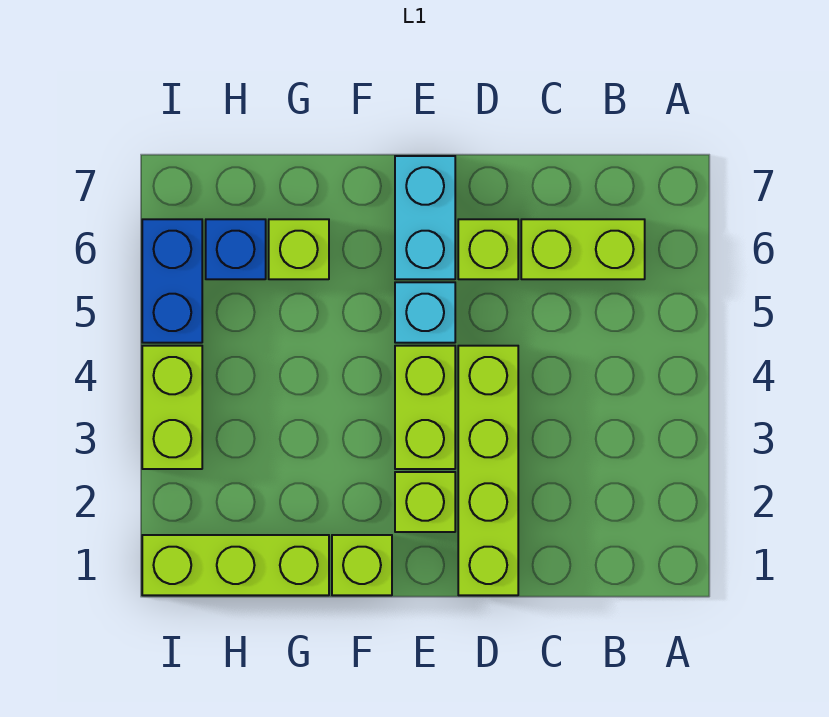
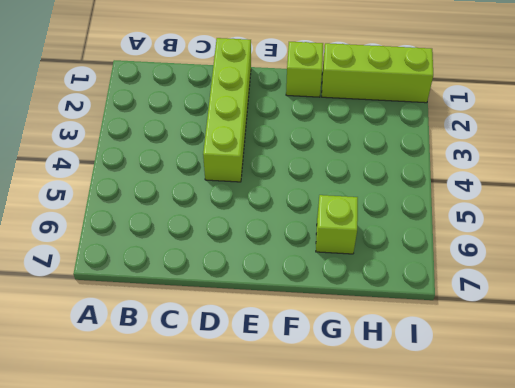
none -> lime 1x2 brick [521,219,645,279]
none -> lime 1x1 brick [458,219,518,279]
none -> lime 1x1 brick [395,472,455,532]

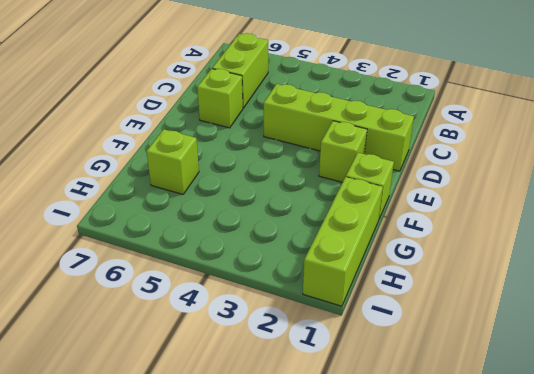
none -> lime 1x2 brick [395,346,455,469]
none -> cyan 1x1 brick [395,282,455,343]
none -> cyan 1x2 brick [395,156,455,279]

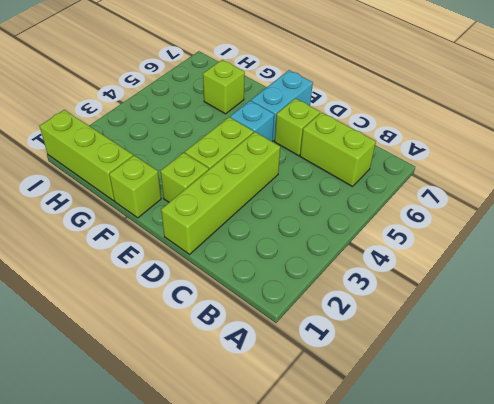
none -> blue 1x1 brick [206,219,266,279]
none -> lime 1x2 brick [142,346,202,469]
none -> blue 1x2 brick [142,219,202,343]

